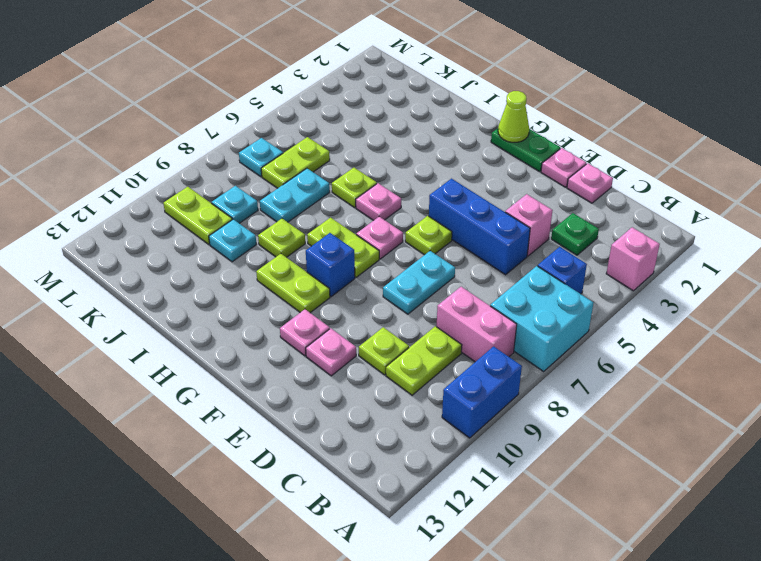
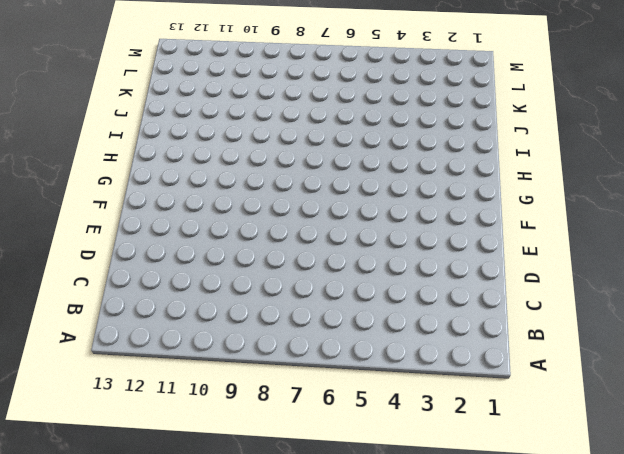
none -> pink 1x1 brick [606,227,660,291]
none -> cyan 2x2 brick [490,266,594,371]
none -> blue 1x2 brick [442,346,522,438]
none -> blue 1x1 brick [538,247,587,294]

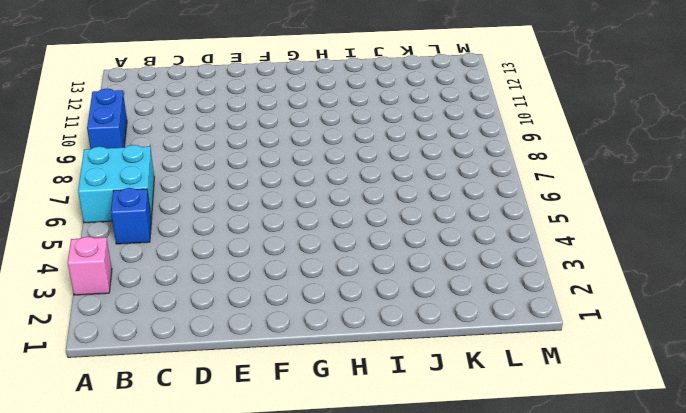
none -> pink 1x2 brick [437,287,517,362]
none -> green 1x1 plate [551,213,599,255]
none -> lime 1x2 plate [386,326,462,395]
none -> pink 1x1 plate [567,163,613,203]

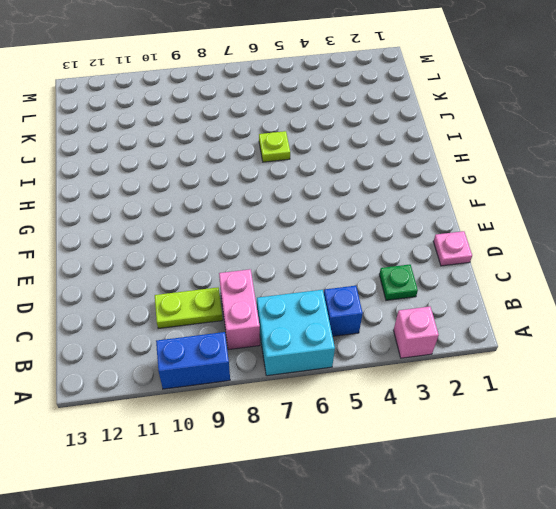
none -> pink 1x1 brick [505,194,553,256]
none -> blue 1x3 brick [429,179,530,275]
none -> lime 1x1 plate [359,327,409,375]
none -> pink 1x1 plate [541,148,586,187]

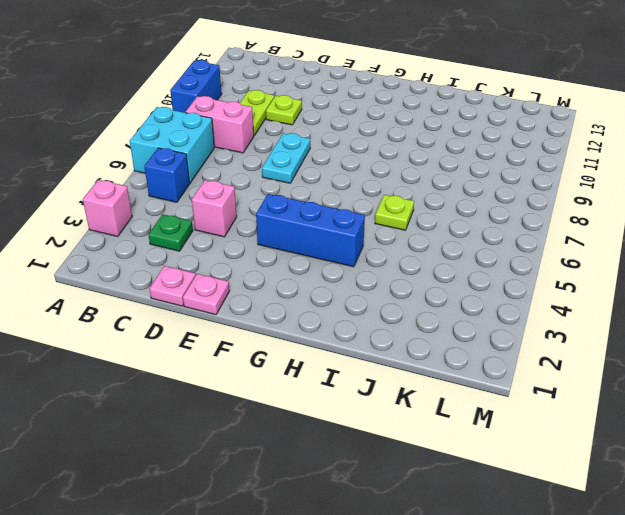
blue 1x3 brick [256,194,365,267] -> blue 1x3 brick moved to [429,179,530,275]
none -> pink 1x1 plate [306,328,356,376]
none -> green 1x2 plate [491,129,560,172]
none -> lime 1x1 plate [405,216,452,255]
none -> pink 1x1 plate [280,309,330,356]

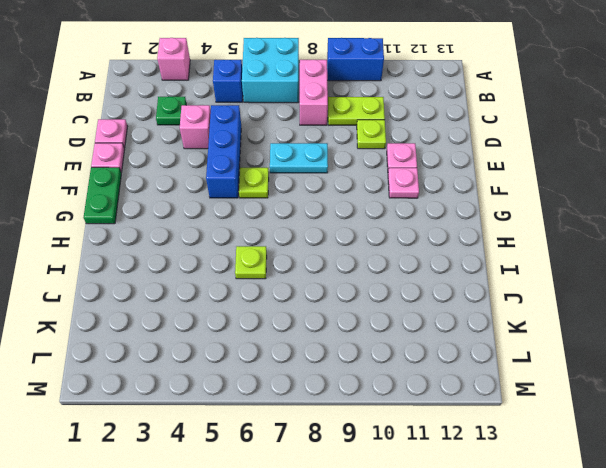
none -> pink 1x1 plate [356,217,403,259]
none -> lime 1x2 plate [307,218,379,277]
none -> blue 1x1 brick [306,233,355,297]
none -> lime 1x2 plate [256,254,330,313]

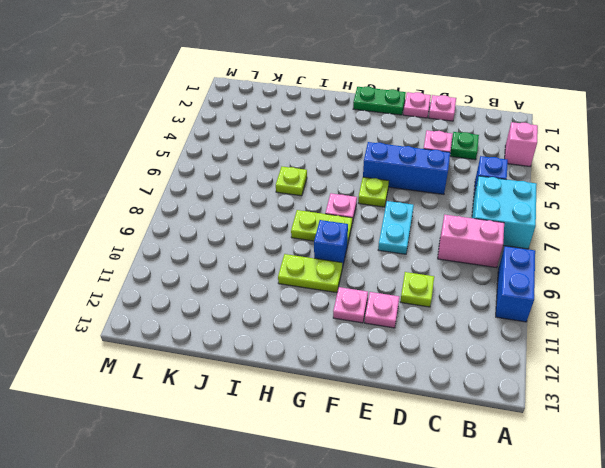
none -> lime 1x2 plate [386,326,462,395]
none -> pink 1x1 plate [356,183,401,220]
none -> lime 1x1 plate [258,219,305,257]
none -> cyan 1x2 plate [260,168,330,222]

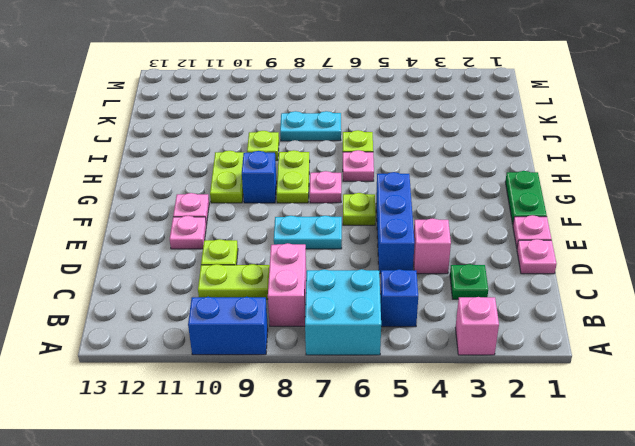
none -> cyan 1x1 plate [209,219,256,262]
none -> lime 1x2 plate [261,137,330,188]
none -> cyan 1x1 plate [212,186,258,223]
none -> lime 1x2 plate [163,187,232,244]

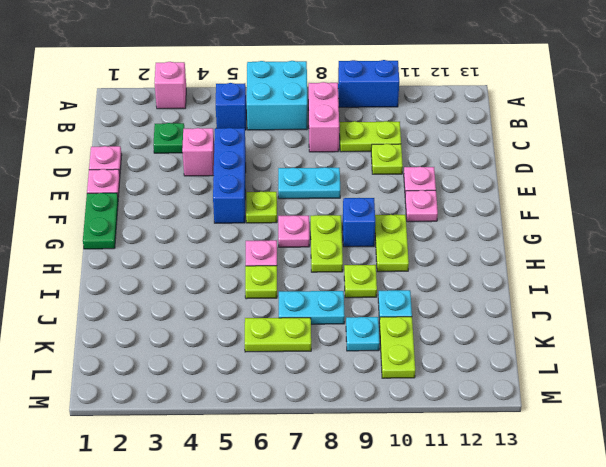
none -> cyan 1x1 plate [239,138,283,177]
none -> lime 1x1 cone [498,91,529,142]

